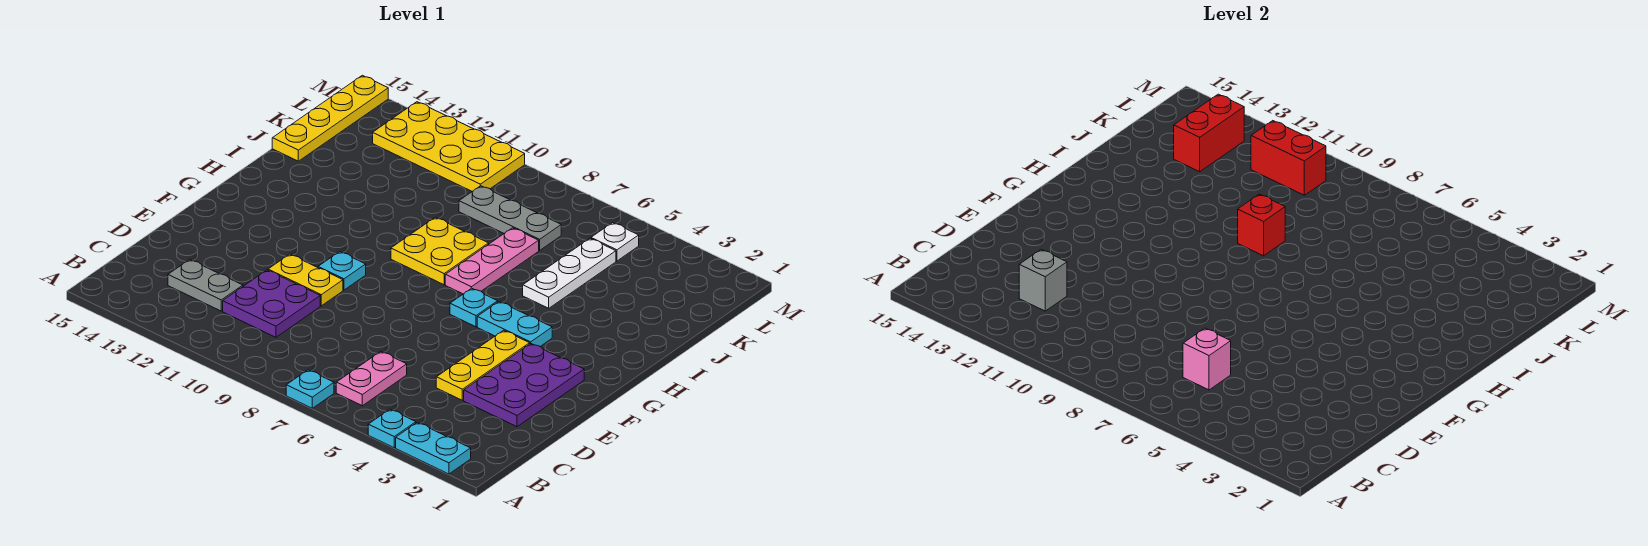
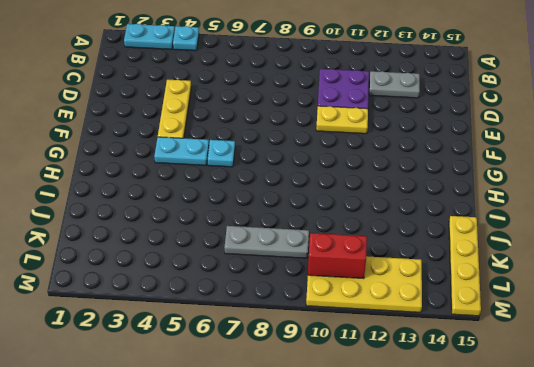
none -> cyan 1x1 plate [286,370,334,408]
none -> pink 1x2 plate [336,352,407,406]
none -> purple 2x3 plate [464,344,584,427]

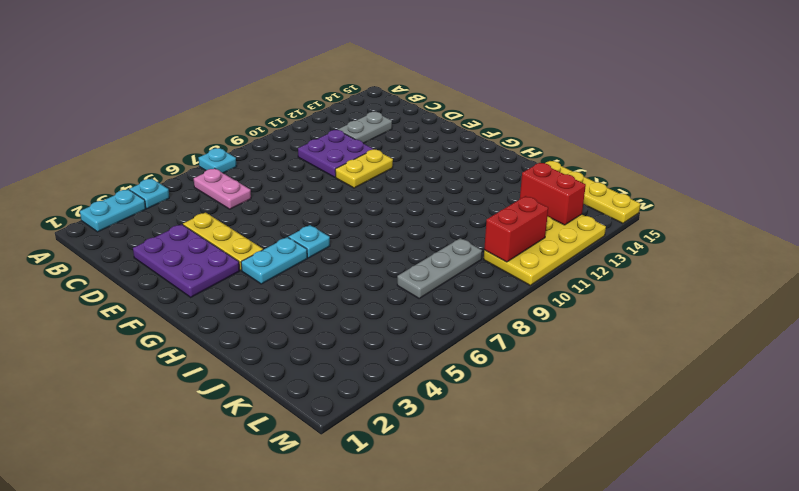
none -> cyan 1x1 plate [318,252,366,290]
none -> pink 1x3 plate [445,228,539,294]
none -> yellow 2x2 plate [391,217,489,285]

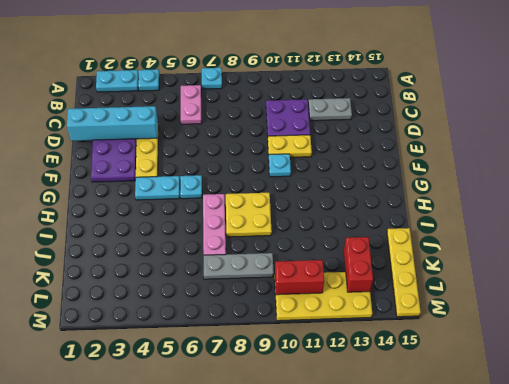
cyan 1x4 brick [67,106,158,141] -> none
none -> white 1x3 plate [523,239,616,308]
none -> white 1x1 plate [591,223,639,261]
none -> pink 1x1 brick [1183,328,1231,390]

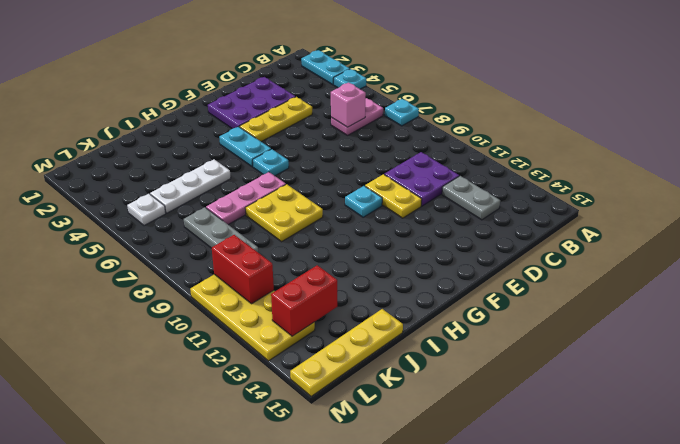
none -> grey 1x1 brick [1019,250,1067,311]
none -> red 1x1 brick [1238,194,1285,256]

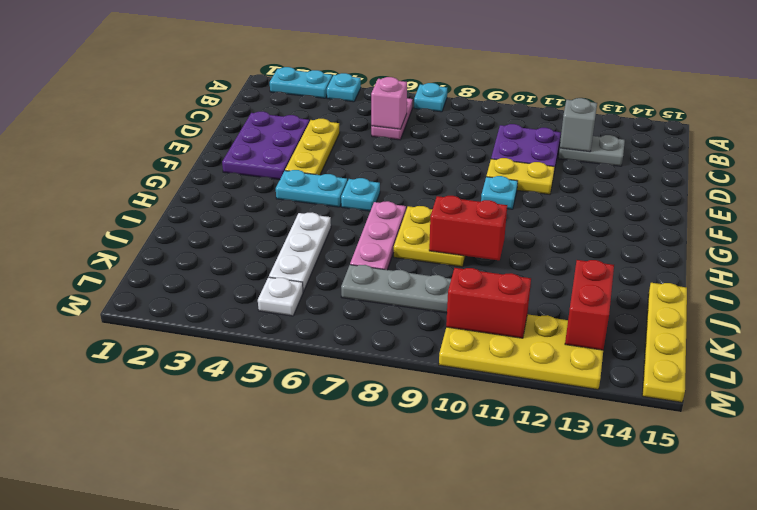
red 1x2 brick [429,196,507,260] -> red 1x1 brick [1238,194,1285,256]

